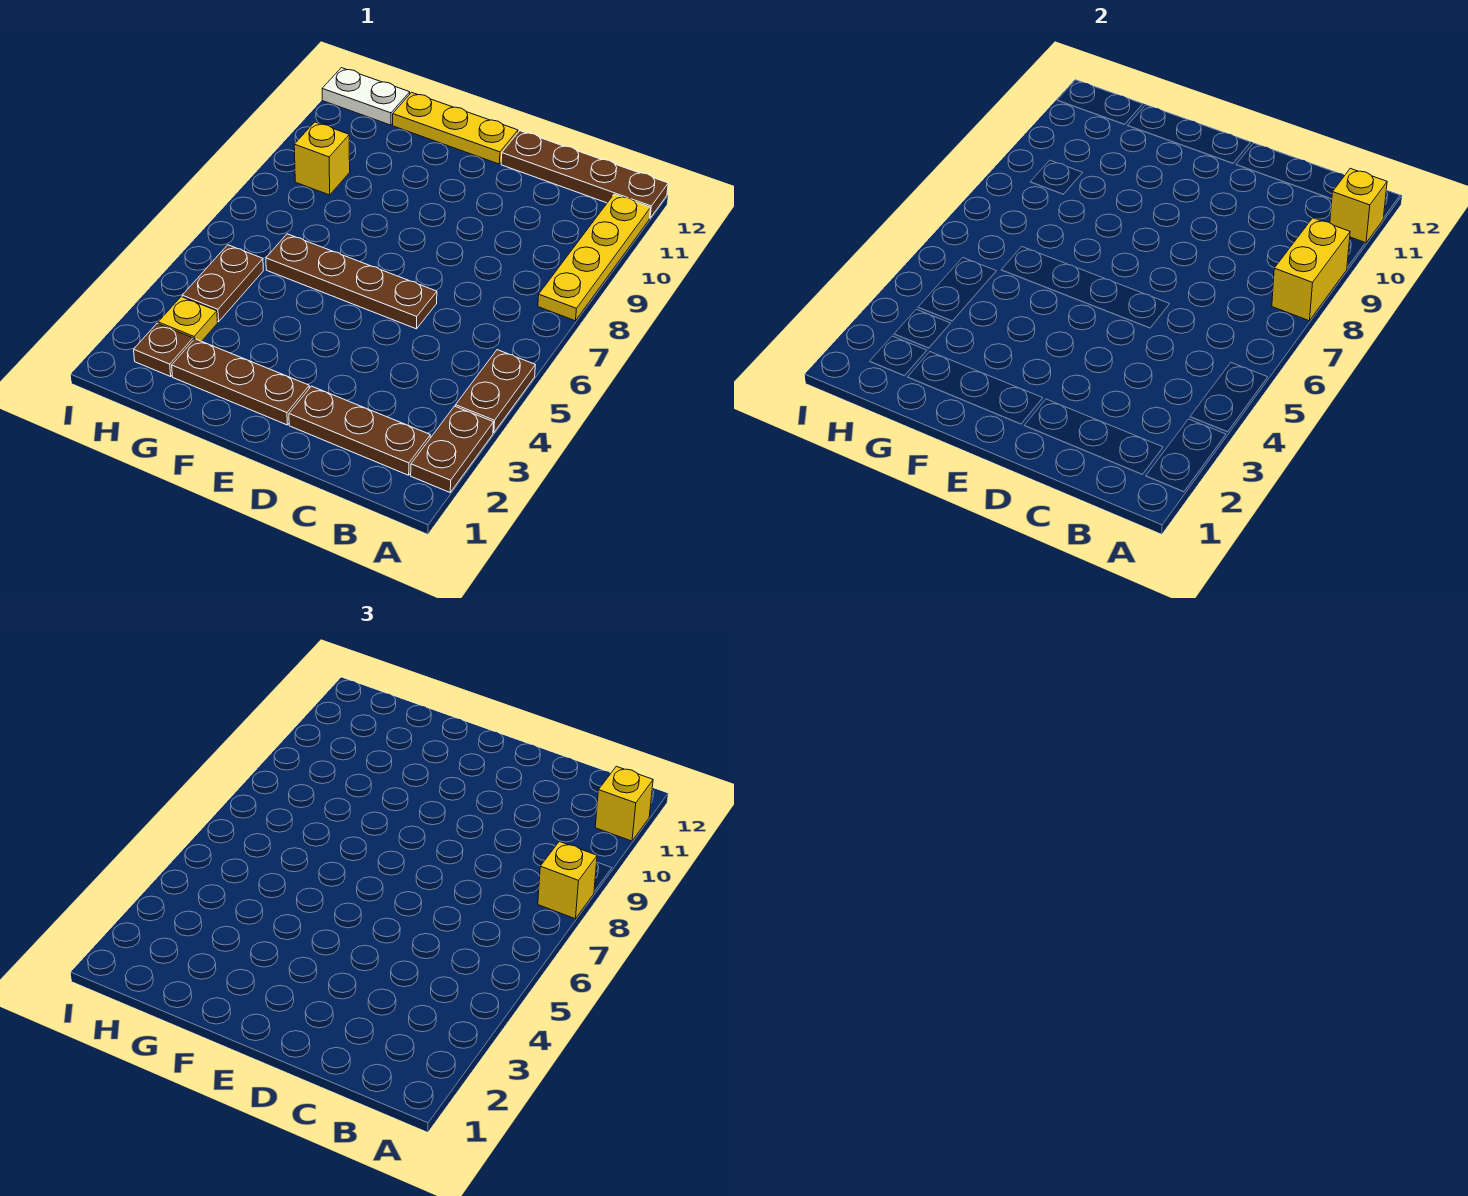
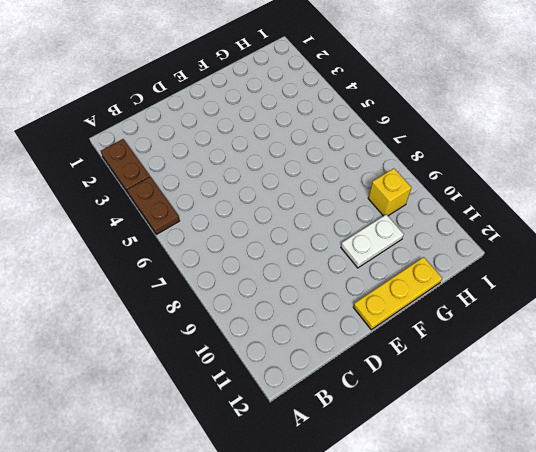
white 1x2 plate [341,214,404,268] -> white 1x2 plate moved to [322,68,410,125]
none -> yellow 1x4 plate [538,194,650,321]
none -> brown 1x4 plate [501,131,668,218]
none -> brown 1x3 plate [289,386,430,475]

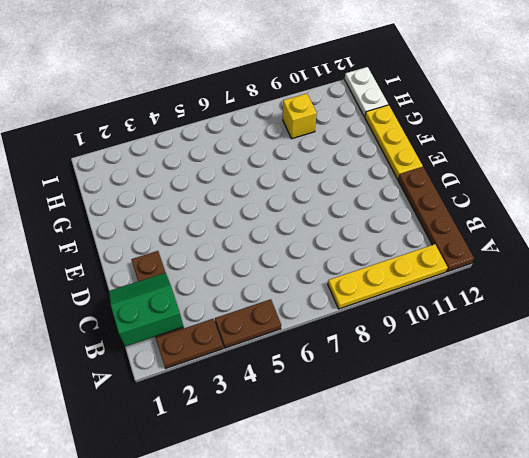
green 2x2 slope [109,273,183,346] -> none
none -> brown 1x4 plate [266,234,437,329]
none -> brown 1x3 plate [172,339,309,425]
none -> brown 1x1 plate [134,323,193,376]

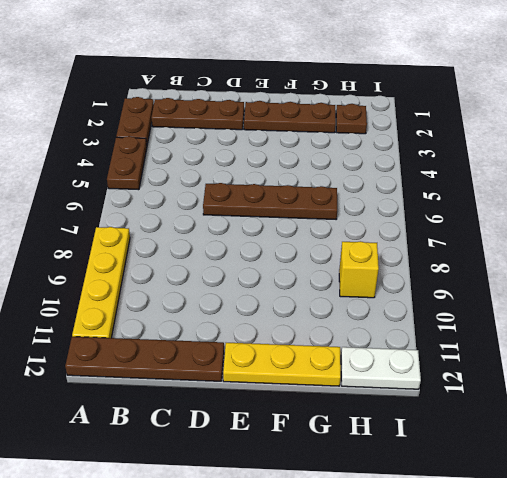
none -> yellow 1x1 plate [158,297,218,341]
none -> brown 1x2 plate [182,245,263,322]
none -> yellow 1x2 brick [1272,218,1350,321]

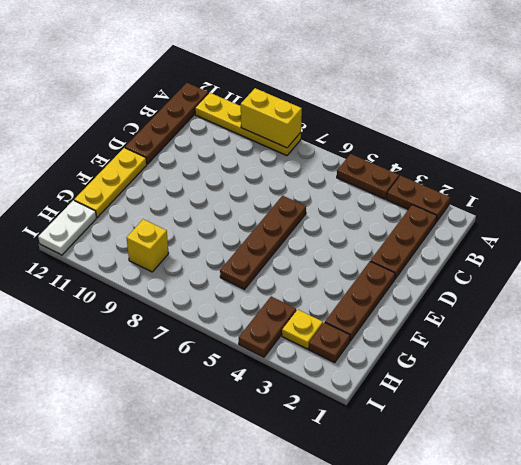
brown 1x2 plate [239,297,296,357] -> brown 1x2 plate turned to [182,245,263,322]
none -> yellow 1x1 brick [1330,168,1387,243]
none -> yellow 1x1 brick [538,841,597,919]
none -> yellow 1x1 brick [595,766,653,841]

